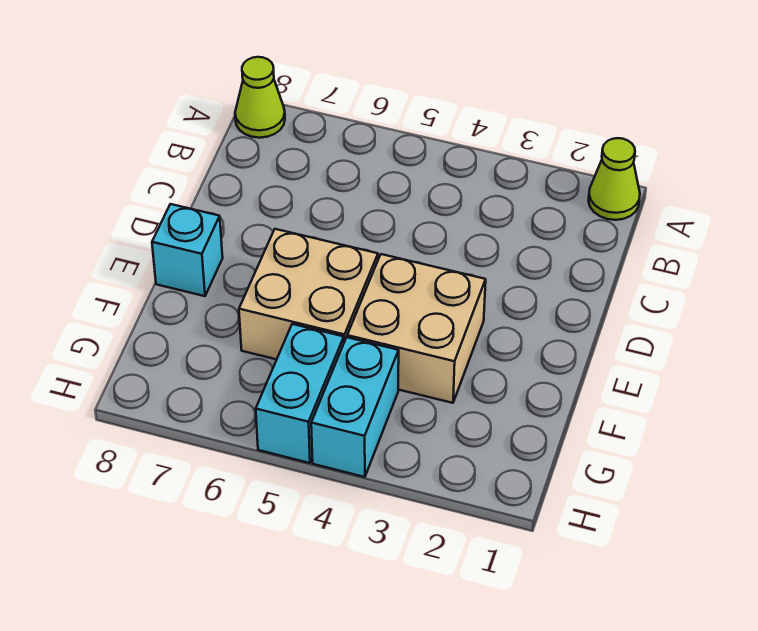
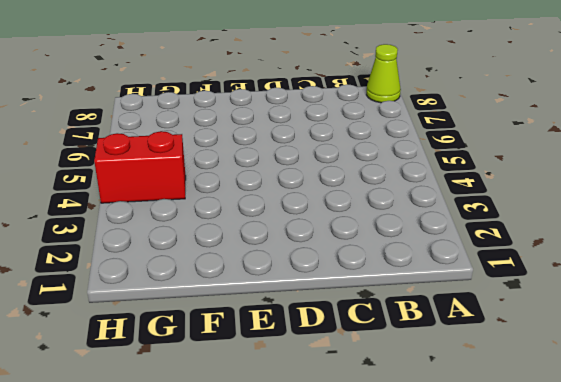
red 1x2 brick [94,131,186,203] -> cyan 1x2 brick [311,337,399,477]
none -> lime 1x1 cone [589,138,640,220]
none -> tan 2x2 brick [347,254,486,403]

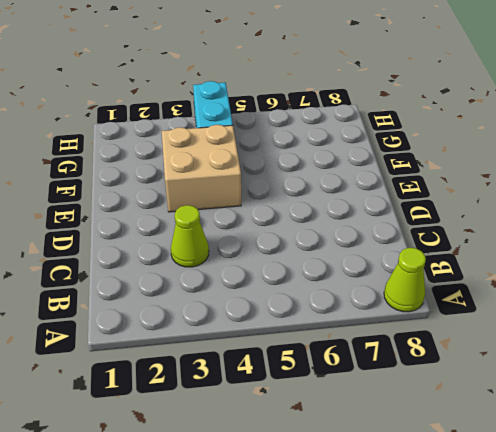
lime 1x1 cone [171,205,209,267] -> lime 1x1 cone moved to [589,138,640,220]
none -> tan 2x2 brick [239,229,378,359]
none -> cyan 1x1 brick [152,204,223,296]

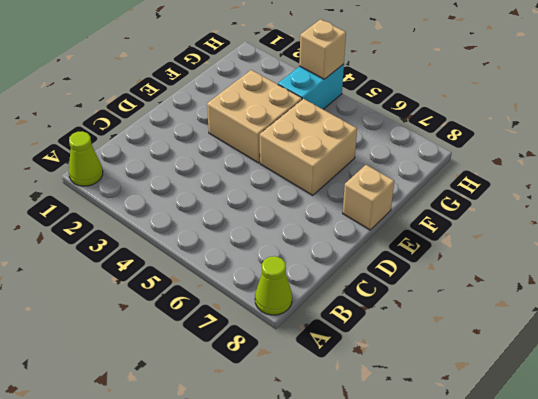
tan 1x1 brick [343,165,394,230] -> cyan 1x1 brick [152,204,223,296]
tan 1x1 brick [299,19,346,79] -> none
none -> cyan 1x2 brick [256,324,344,463]

